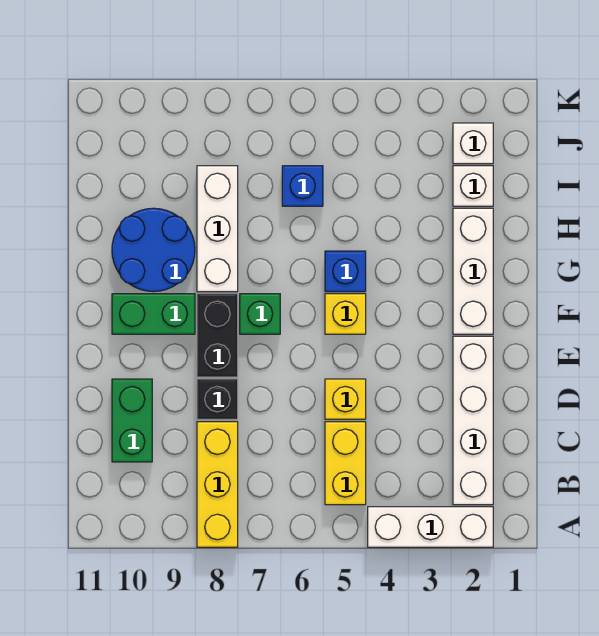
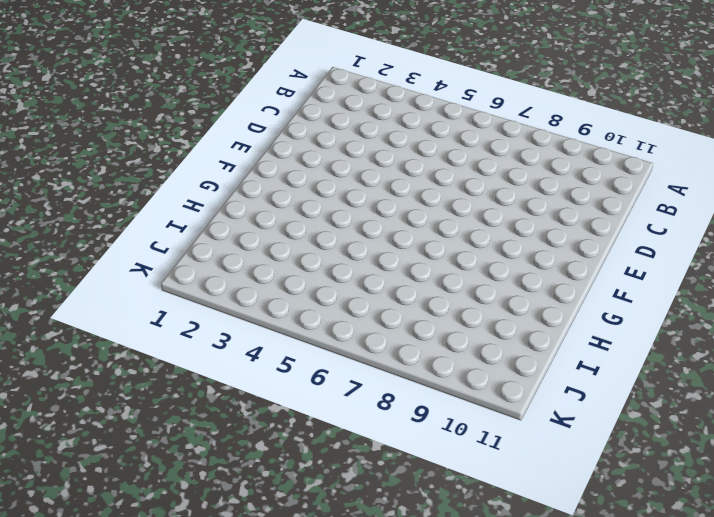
none -> white 1x3 brick [368,507,493,547]
none -> yellow 1x3 brick [197,422,238,547]
none -> white 1x4 brick [453,336,493,505]

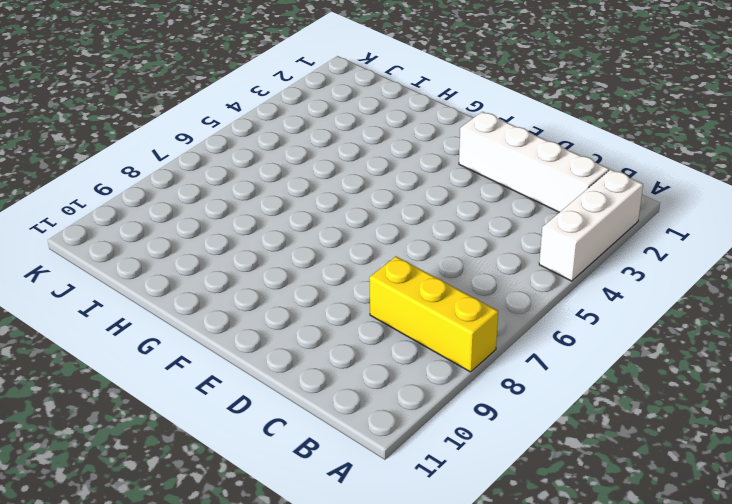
none -> yellow 1x2 brick [325,422,366,505]
none -> green 1x2 brick [112,379,152,462]
none -> yellow 1x1 brick [325,379,366,419]

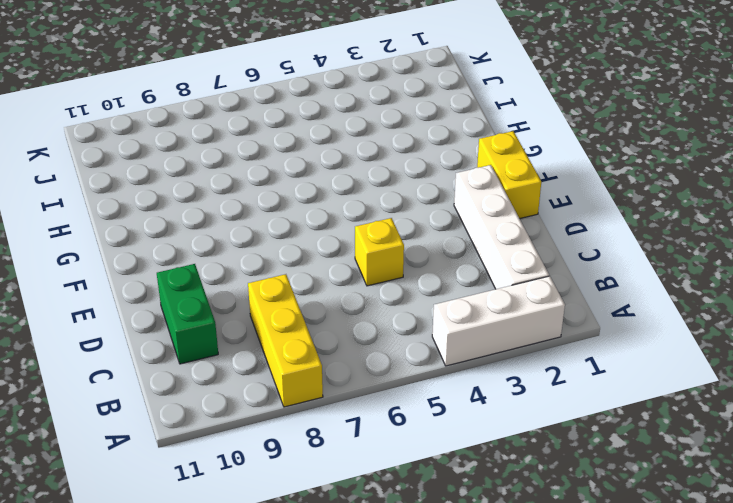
yellow 1x2 brick [477,131,541,219] -> yellow 1x2 brick moved to [325,422,366,505]
none -> black 1x1 brick [197,379,238,419]
none -> black 1x2 brick [197,294,238,377]
none -> white 1x3 brick [453,208,493,334]

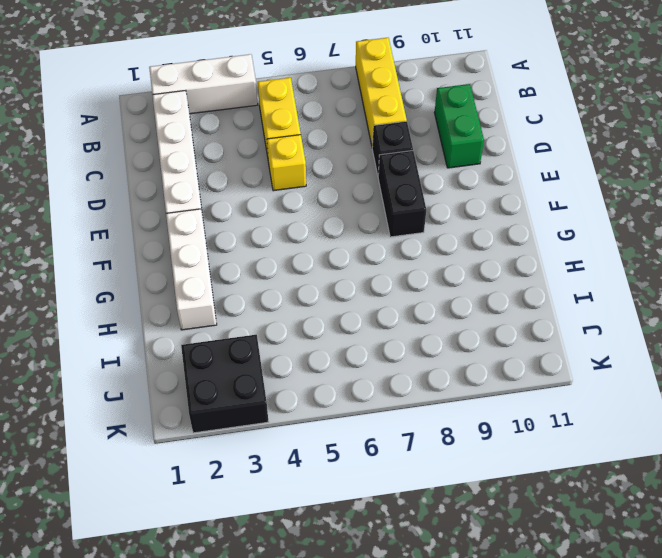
black 2x2 brick [181,335,269,433] -> white 1x1 brick [453,123,493,164]
none -> yellow 1x1 brick [325,294,366,334]
none -> green 1x1 brick [240,294,280,334]
none -> green 1x2 brick [112,294,195,334]

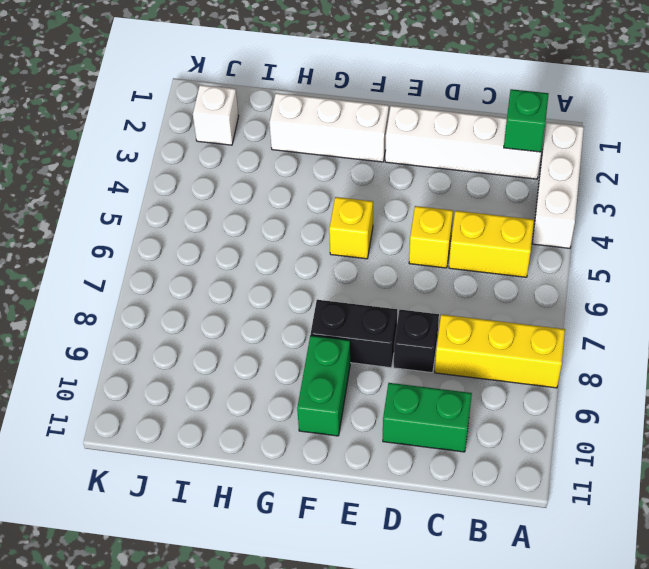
green 1x1 brick [504,89,549,152] -> green 1x1 brick moved to [240,294,280,334]
none -> blue 1x1 brick [325,251,366,292]
none -> white 1x3 brick [197,166,238,292]
none -> blue 2x2 round brick [112,208,195,292]

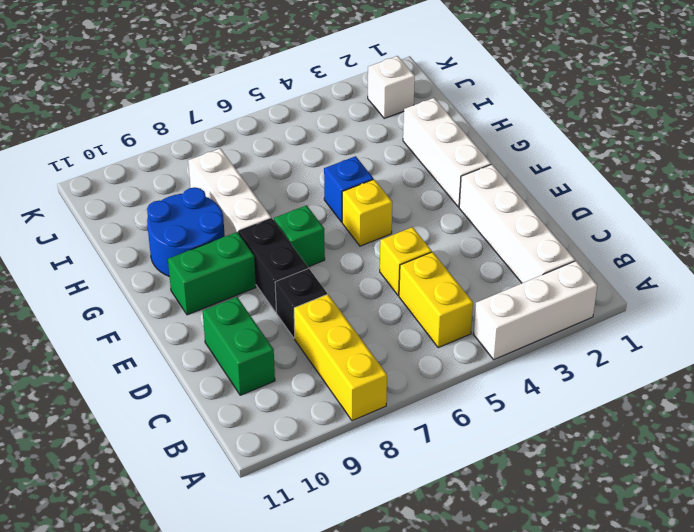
none -> white 1x1 brick [453,166,493,206]
none -> blue 1x1 brick [282,166,323,206]

